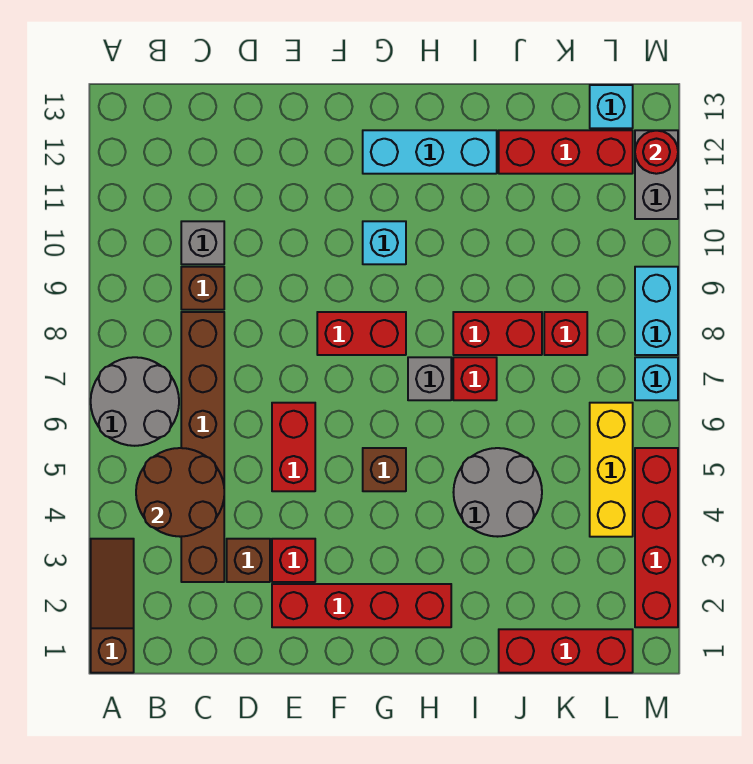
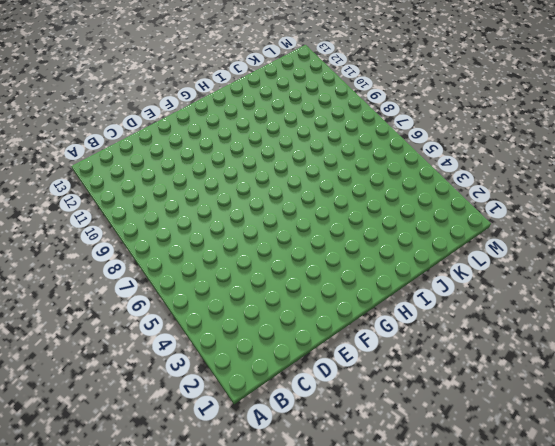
none -> brown 1x3 slope [91,539,134,673]
none -> grey 2x2 round brick [91,357,179,446]
none -> brown 1x6 brick [181,312,224,582]

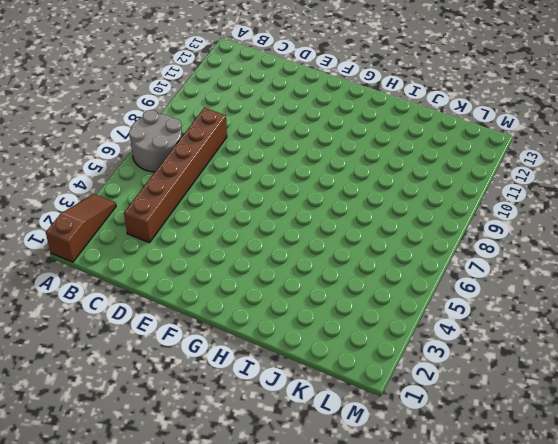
none -> brown 1x1 brick [181,267,224,310]
none -> grey 1x1 brick [181,221,224,264]
none -> brown 1x1 brick [227,539,270,582]

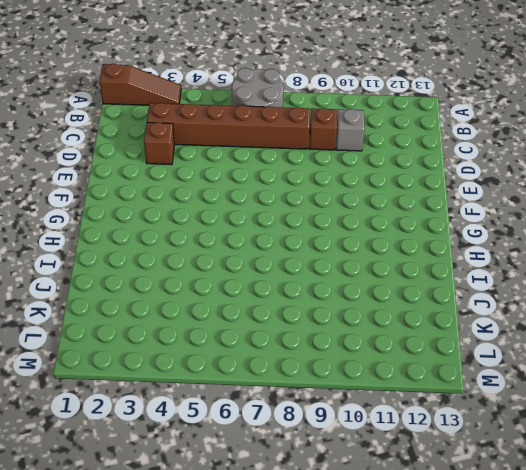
none -> red 1x4 brick [272,584,451,627]
none -> red 1x1 brick [272,539,315,582]
none -> red 1x2 brick [272,403,315,491]

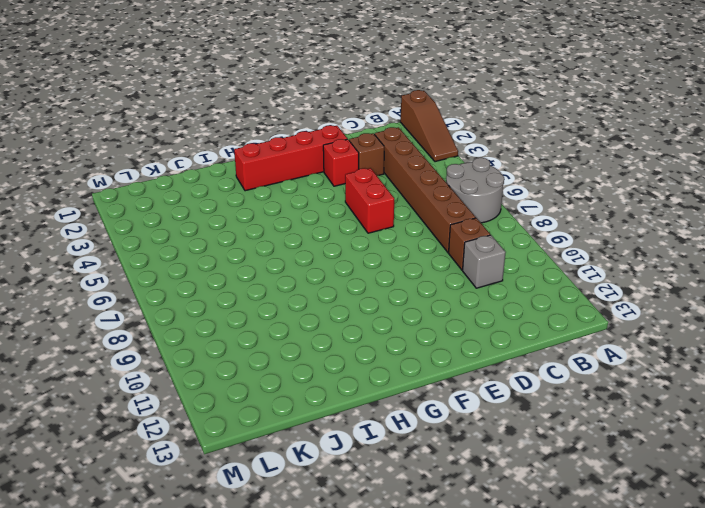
none -> red 1x2 brick [317,312,406,355]
none -> brown 1x1 brick [363,448,406,491]
none -> cyan 1x1 brick [363,221,406,264]

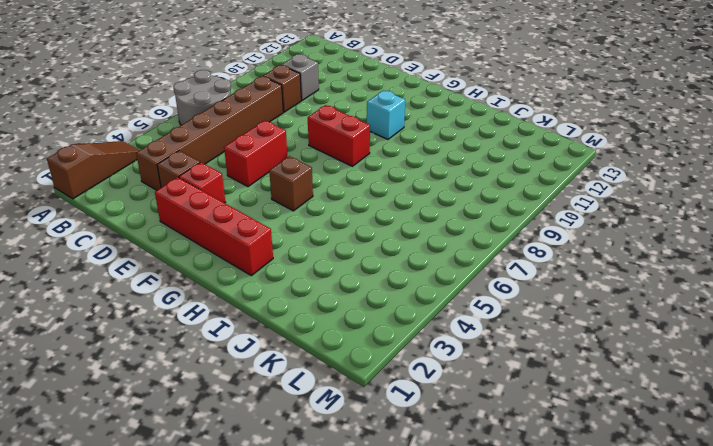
none -> cyan 1x3 brick [363,130,497,174]
none -> grey 1x1 brick [408,357,451,400]
none -> grey 2x2 round brick [453,448,542,537]

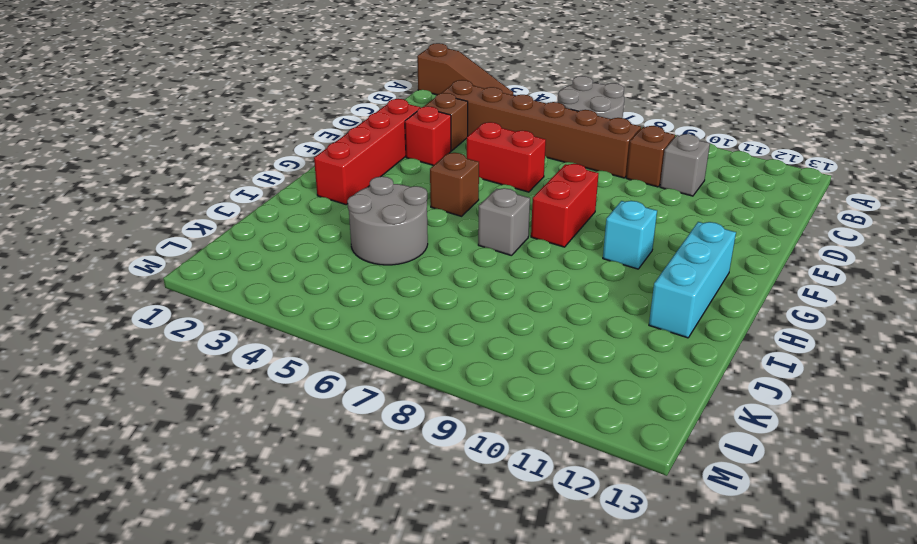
none -> red 1x1 brick [453,357,497,400]
none -> red 1x2 brick [453,312,542,355]
none -> red 1x3 brick [499,629,633,673]

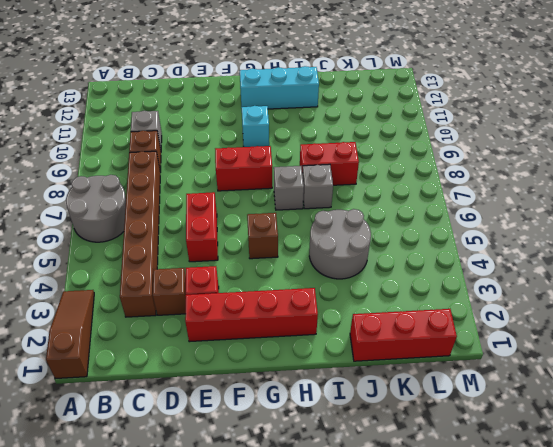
grey 1x1 brick [302,164,333,209] -> red 1x1 brick [453,357,497,400]
none -> red 1x3 brick [499,130,633,174]
none -> red 1x1 brick [544,312,587,355]
none -> yellow 1x3 brick [590,403,633,537]

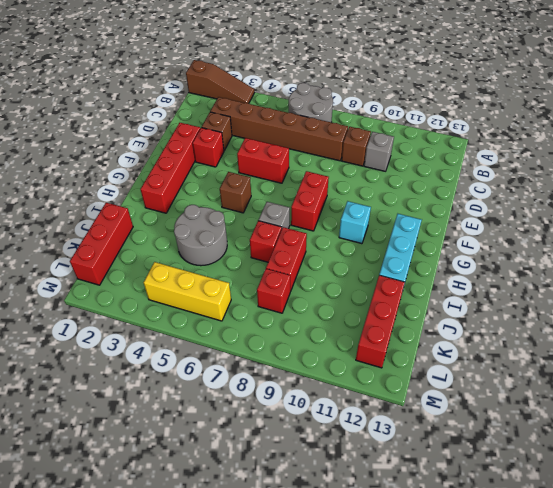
none -> cyan 1x1 brick [590,85,633,128]
none -> red 1x4 brick [635,448,678,627]
none -> cyan 1x1 brick [635,357,678,400]

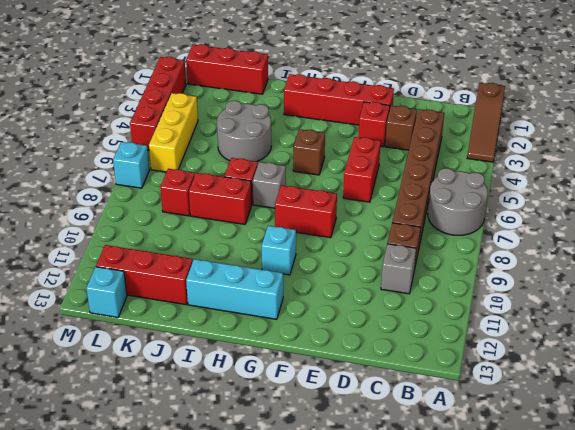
none -> cyan 1x2 brick [635,267,678,355]
none -> grey 1x2 brick [635,130,678,219]
none -> brown 2x2 round brick [136,448,224,537]

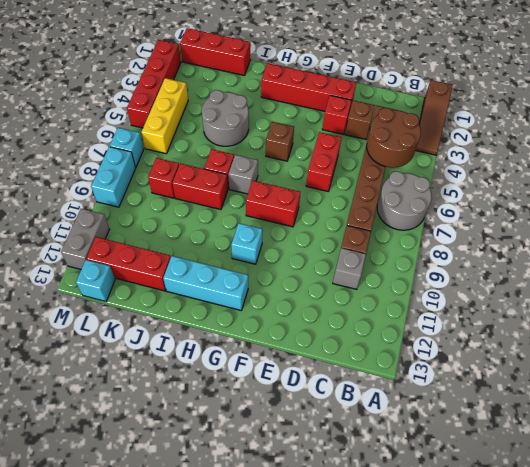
none -> red 1x1 round brick [635,130,678,174]

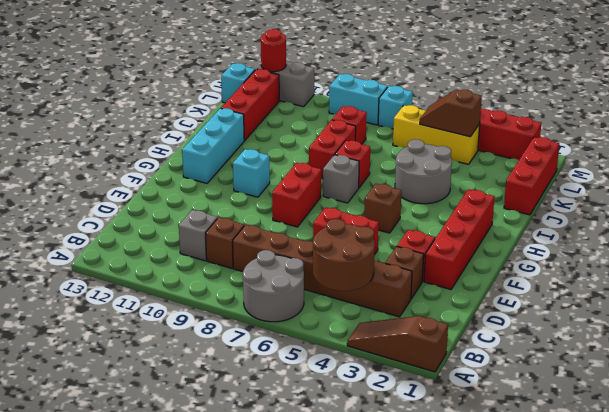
brown 1x2 slope [420,90,482,137] -> none

